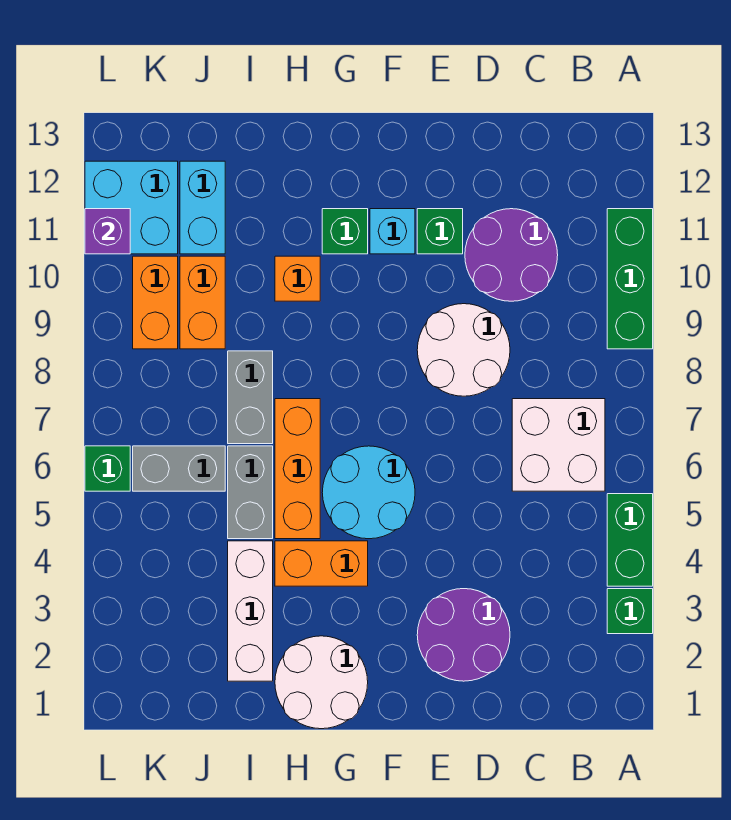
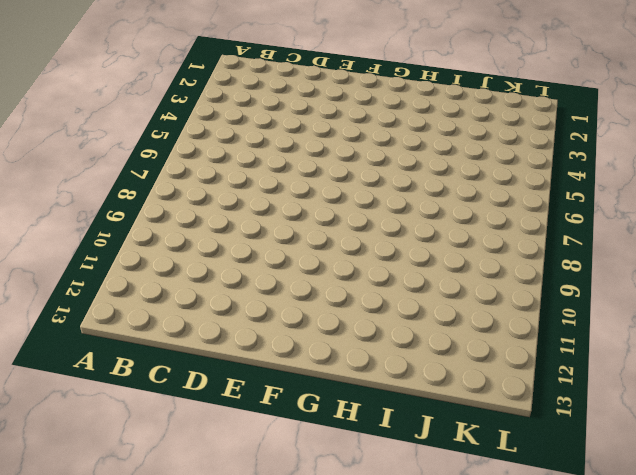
none -> green 1x1 brick [607,589,653,634]
none -> green 1x2 brick [607,494,653,586]
none -> green 1x3 brick [607,209,653,349]

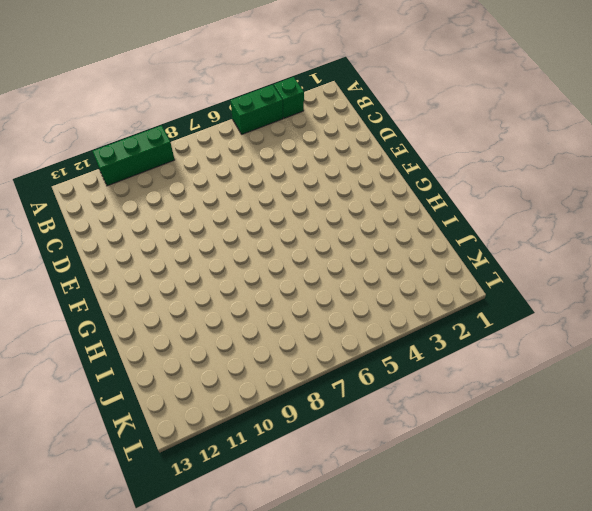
none -> white 2x2 brick [512,399,605,491]
none -> purple 2x2 round brick [465,209,558,301]
none -> purple 2x2 round brick [417,589,510,681]

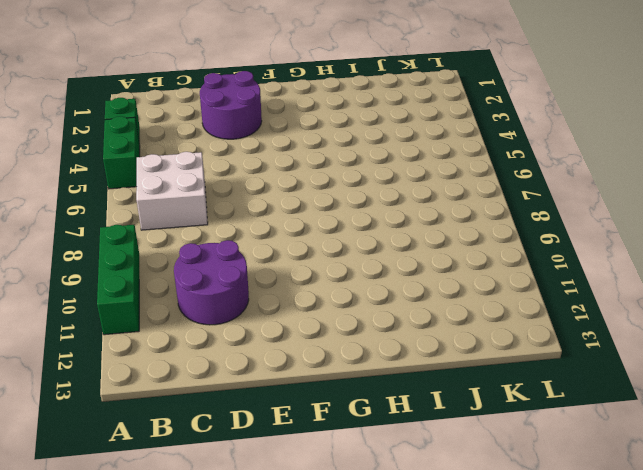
none -> white 2x2 round brick [417,304,510,396]
none -> green 1x1 brick [417,209,463,254]
none -> cyan 2x2 round brick [322,446,415,539]

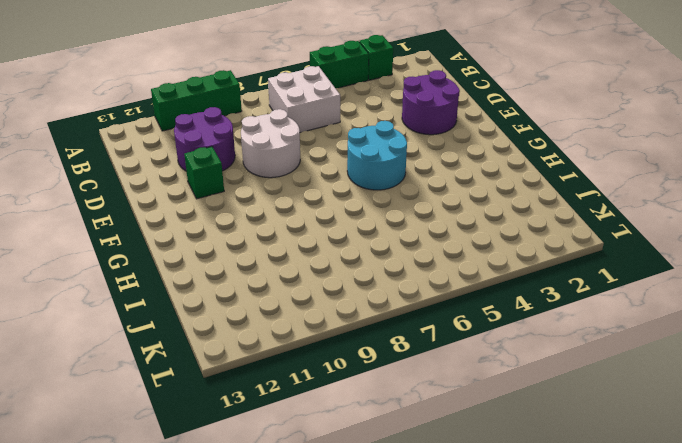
none -> cyan 1x1 brick [370,209,415,254]
none -> white 2x2 round brick [275,636,368,729]
none -> orange 1x2 brick [275,541,368,586]

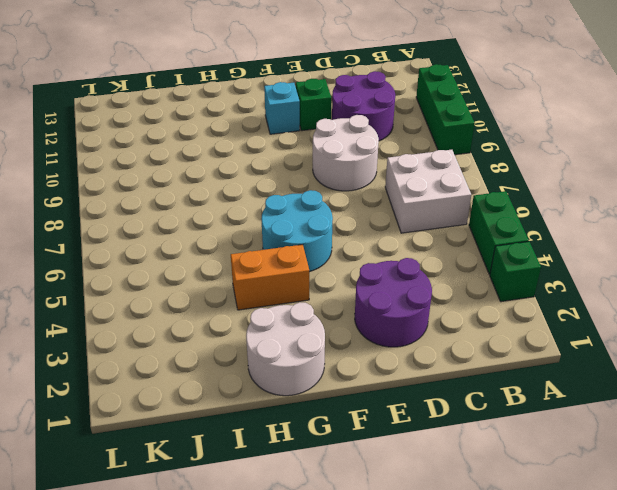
none -> green 1x1 brick [322,209,368,254]
none -> orange 1x3 brick [275,399,320,539]
none -> orange 1x1 brick [275,256,320,301]

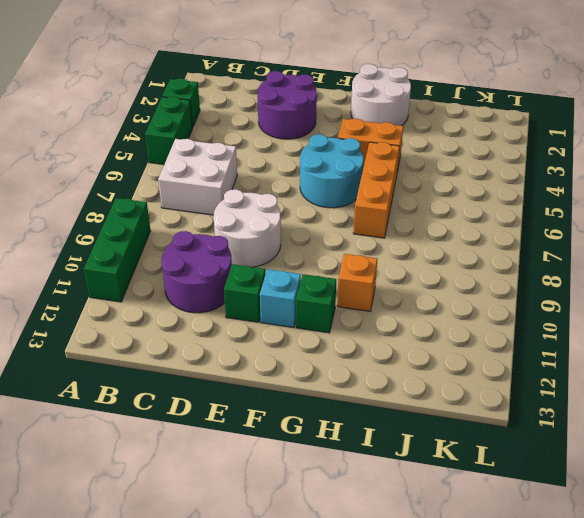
none -> white 1x3 brick [228,541,273,681]
none -> grey 1x2 brick [228,446,273,539]
none -> grey 1x2 brick [228,351,273,444]

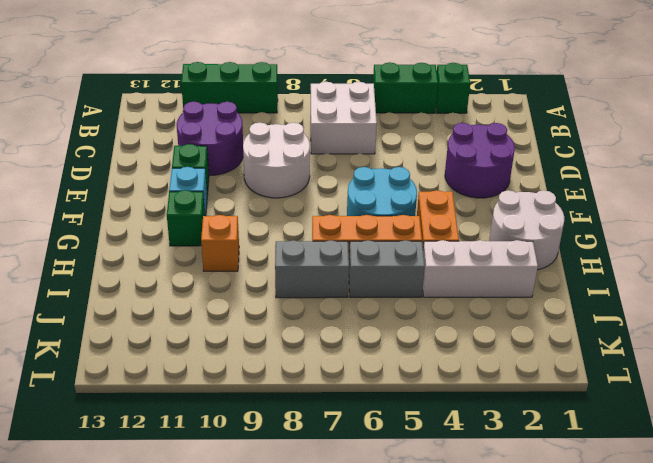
none -> grey 1x2 brick [133,446,225,491]
none -> orange 1x2 brick [180,256,225,349]
none -> cyan 1x2 brick [180,161,225,254]

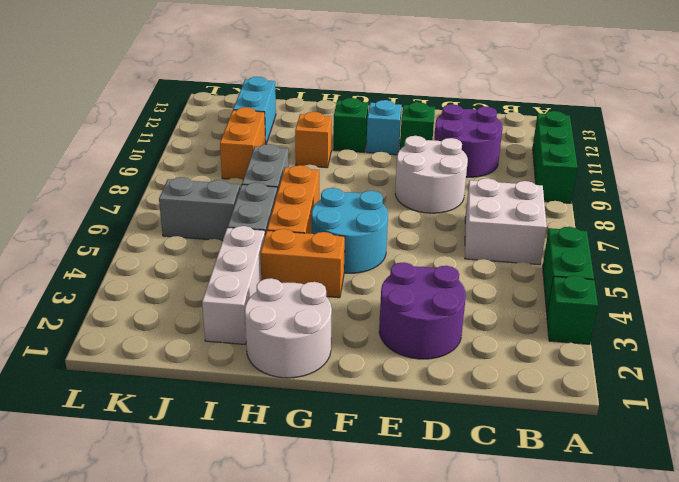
none -> orange 1x2 brick [133,256,178,349]
none -> cyan 2x2 brick [85,161,178,254]
none -> green 1x1 brick [85,446,130,491]

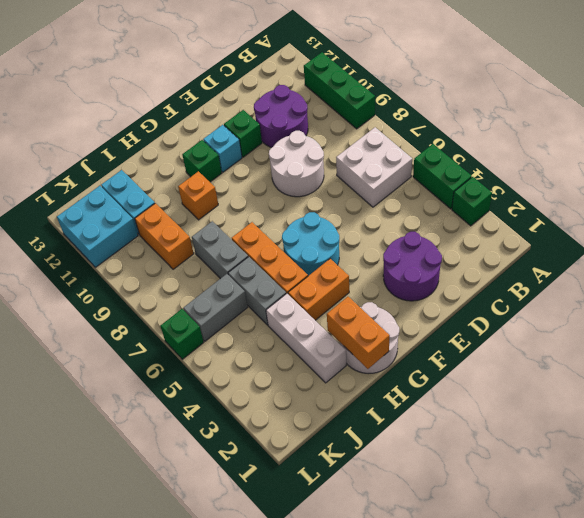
orange 1x2 brick [327,297,390,369] -> orange 1x2 brick moved to [133,256,178,349]
none -> purple 1x1 brick [85,209,130,254]

